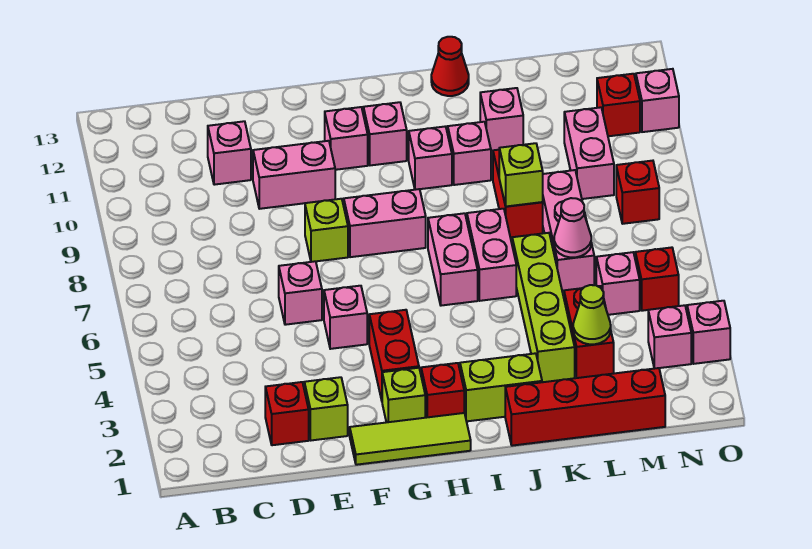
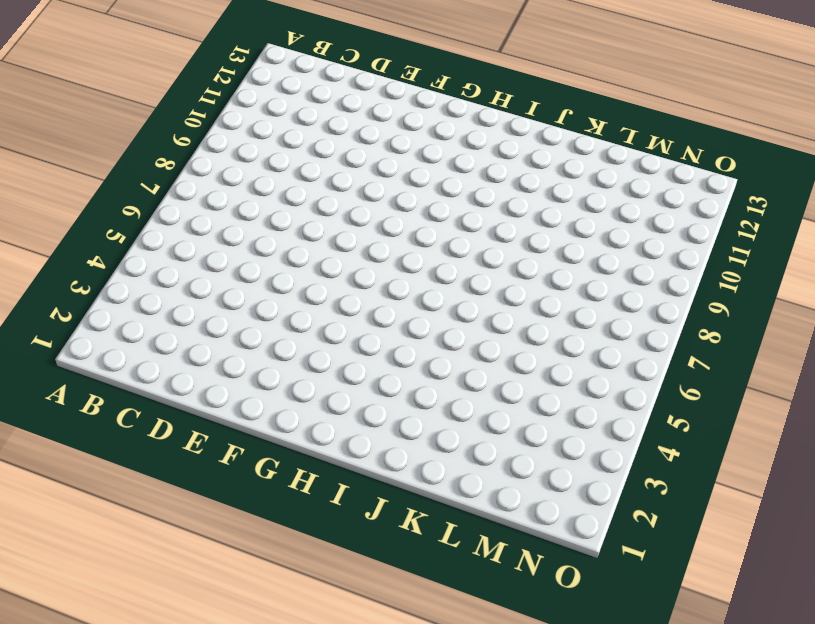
none -> red 1x1 brick [265,382,309,445]
none -> pink 1x1 brick [208,121,251,185]
none -> lime 1x1 brick [304,377,348,440]
none -> pink 1x1 brick [279,261,322,325]

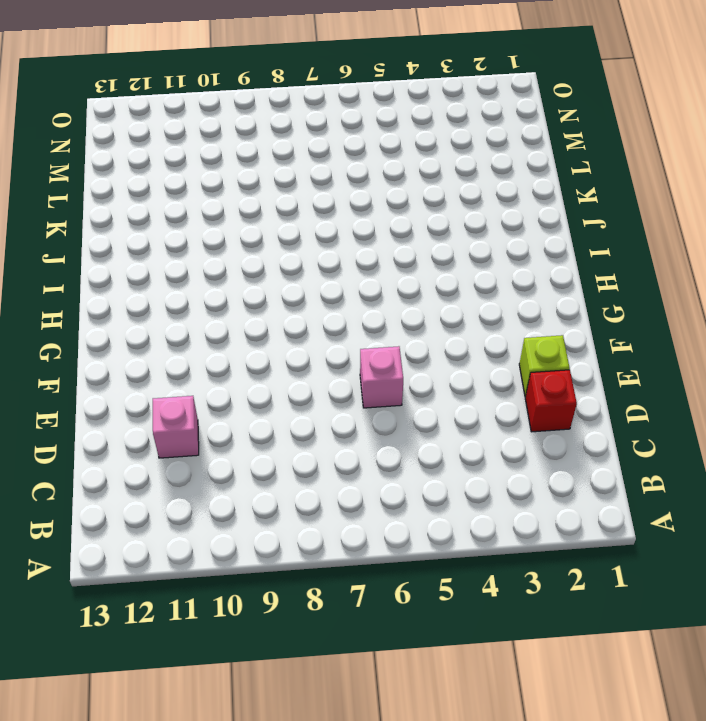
none -> pink 1x2 brick [253,141,335,209]
none -> lime 1x3 tile [350,413,471,465]
none -> pink 1x1 brick [324,286,367,349]
none -> lime 1x1 brick [305,199,348,262]

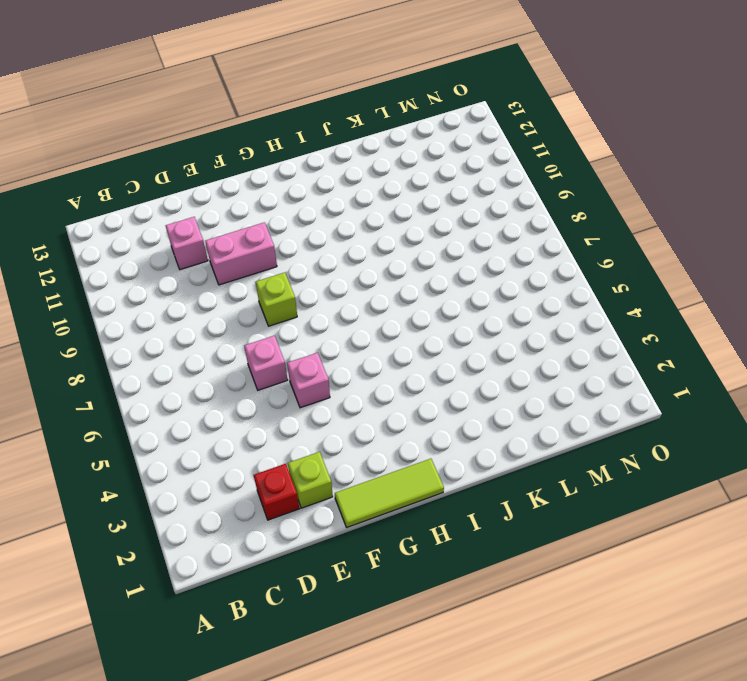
none -> lime 1x1 brick [382,368,425,422]
none -> red 1x2 brick [369,310,419,400]
none -> pink 1x2 brick [344,189,426,257]
none -> pink 1x1 brick [325,107,368,170]

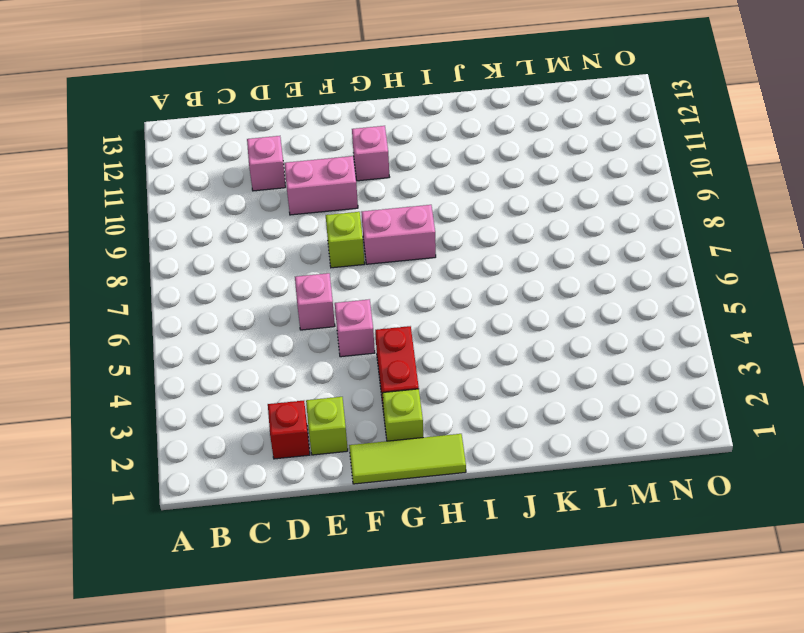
none -> red 1x1 brick [421,363,464,418]
none -> pink 1x1 brick [363,102,407,165]
none -> lime 1x2 brick [460,353,542,421]
none -> pink 1x2 brick [428,213,478,306]

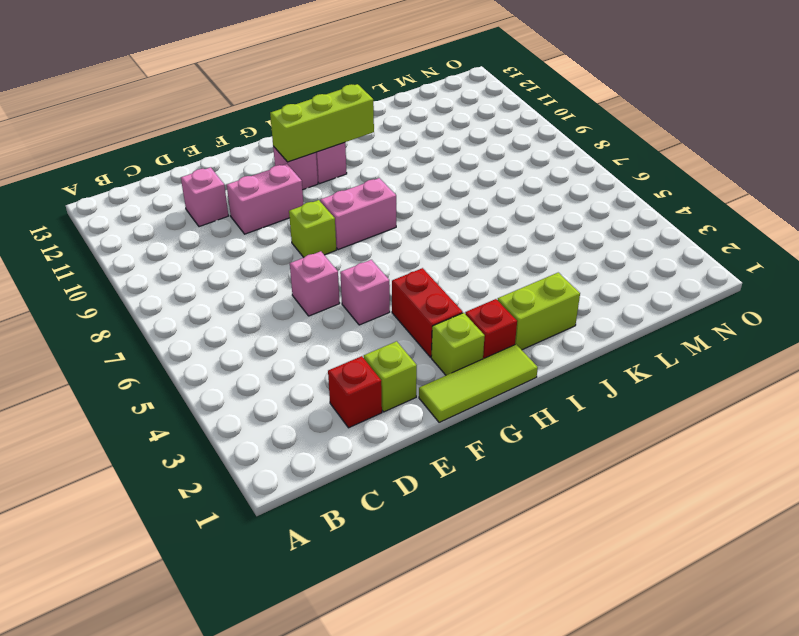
lime 1x3 brick [270,84,374,162] -> none
none -> pink 1x2 brick [428,213,478,306]
none -> pink 1x1 brick [409,126,452,190]
none -> red 1x4 brick [505,368,665,446]
none -> pink 1x2 brick [467,209,516,301]

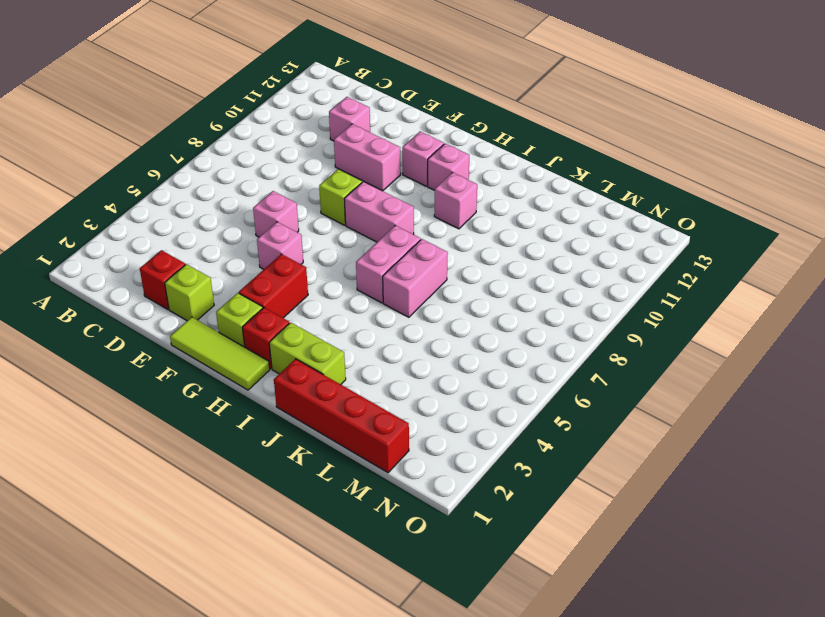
none -> pink 1x1 brick [448,122,491,185]
none -> red 1x1 cone [431,37,469,96]
none -> lime 1x4 brick [512,233,575,382]
none -> red 1x2 brick [493,150,543,238]

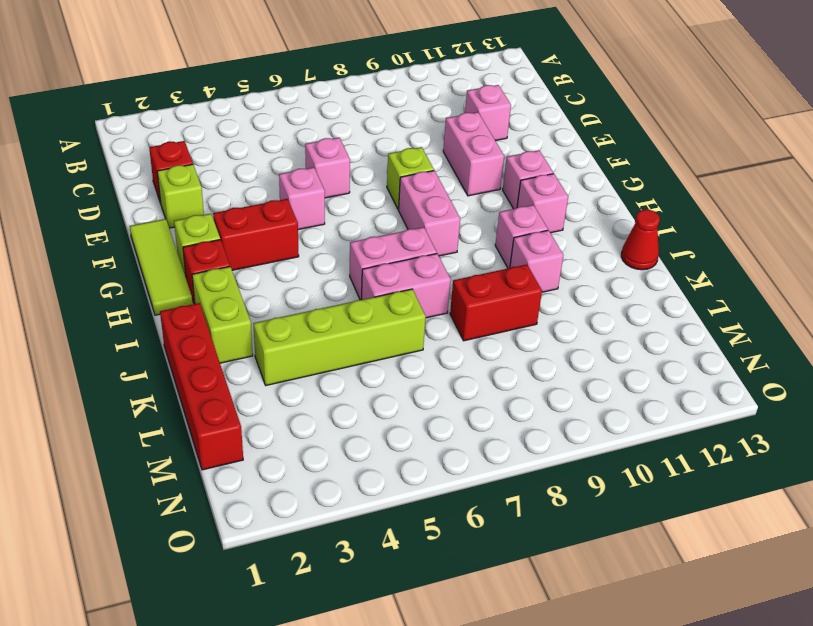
none -> pink 1x1 brick [480,88,523,151]
none -> red 1x2 brick [564,286,614,378]
none -> pink 1x3 brick [543,170,594,291]
none -> pink 1x1 brick [596,252,640,315]

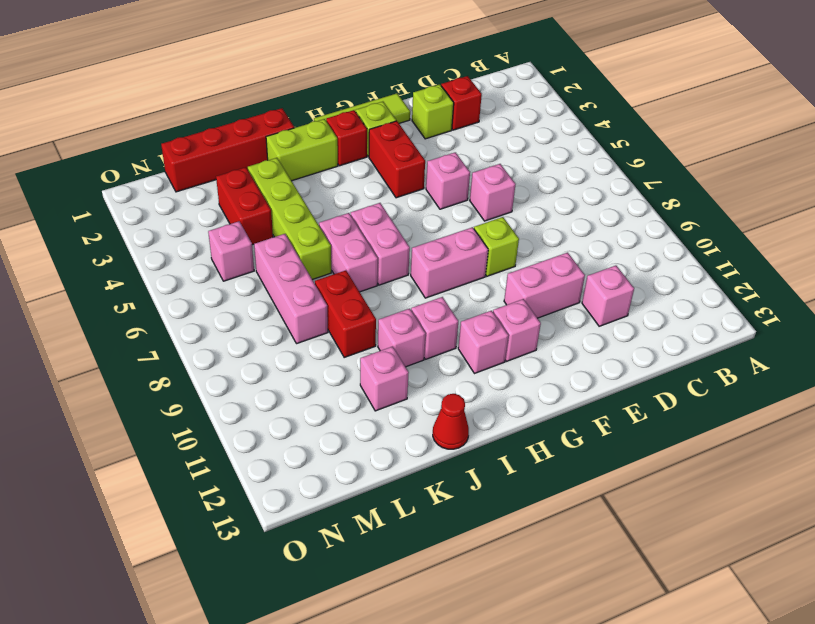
none -> pink 1x2 brick [564,107,614,199]
none -> pink 1x1 brick [648,305,691,369]
none -> red 1x1 brick [635,247,679,311]
none -> red 1x1 brick [616,161,659,224]

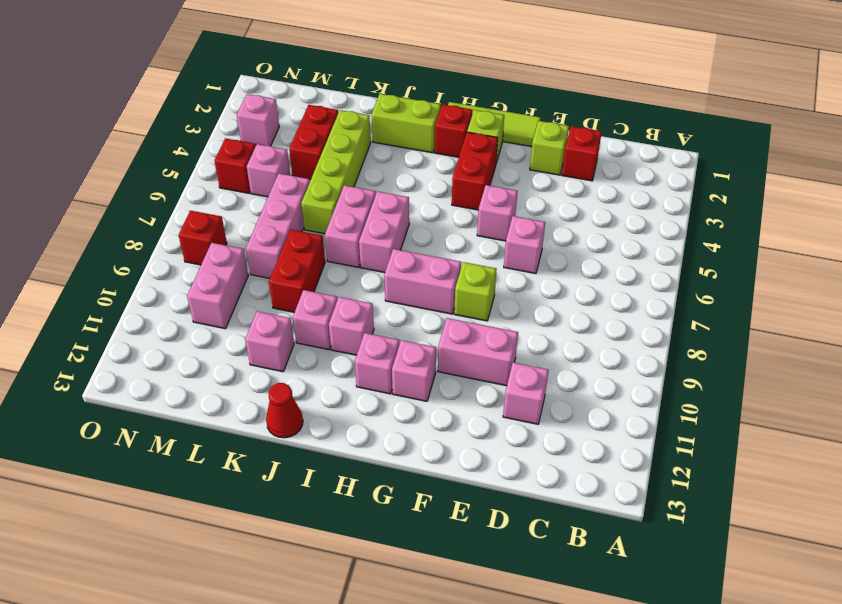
none -> red 1x4 brick [505,368,665,446]
none -> red 1x1 brick [597,74,640,136]
none -> pink 1x1 brick [687,301,730,364]
none -> pink 1x1 brick [636,69,679,132]

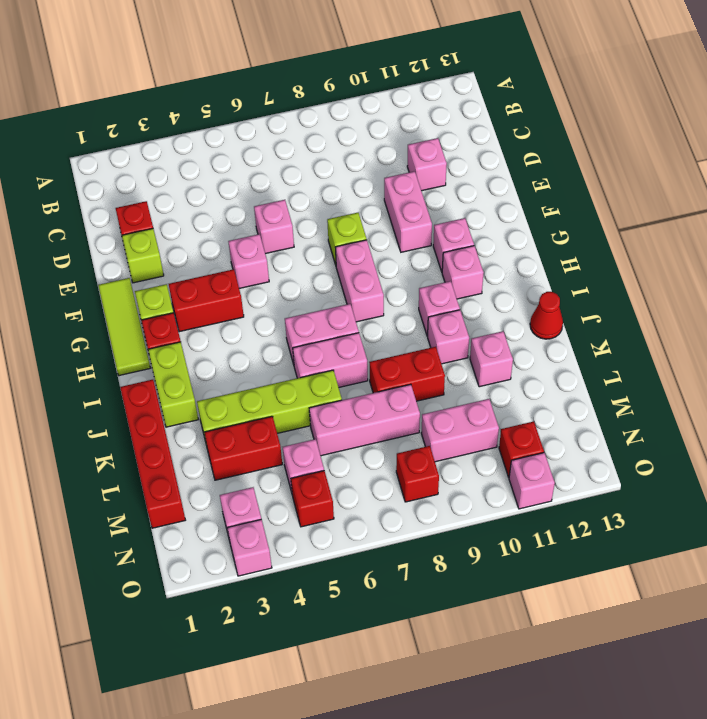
none -> lime 1x1 brick [499,143,543,207]
none -> lime 1x1 cone [573,285,611,344]
none -> pink 1x1 cone [554,198,591,257]

